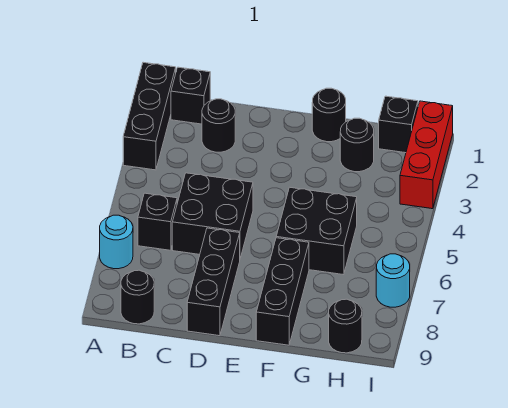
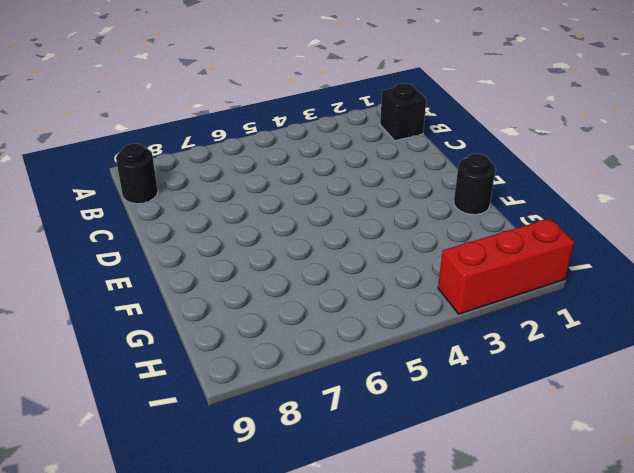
none -> black 1x3 brick [123,62,176,170]
none -> cyan 1x1 round brick [100,215,133,269]
none -> black 1x1 brick [138,193,177,250]

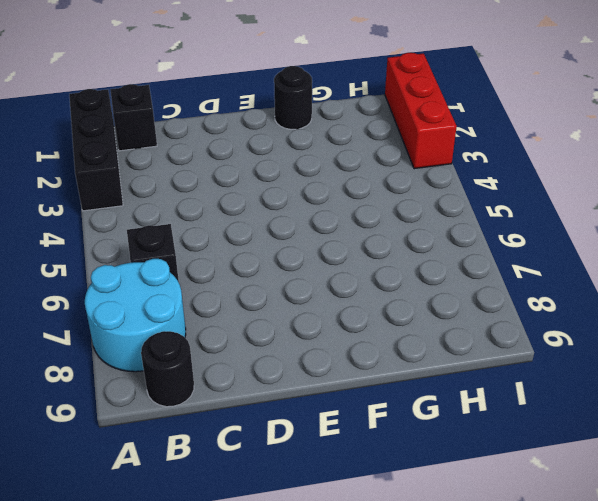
cyan 2x2 round brick [85,259,186,372] -> cyan 1x1 round brick [100,215,133,269]
none -> black 1x1 round brick [202,99,235,152]
none -> black 2x2 brick [172,173,253,258]
none -> black 1x3 brick [187,228,240,336]

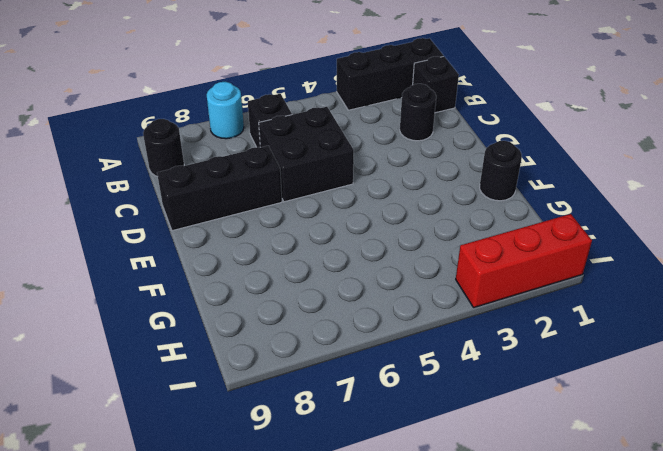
none -> black 2x2 brick [276,187,357,275]
none -> black 1x3 brick [256,238,309,345]
none -> black 1x1 round brick [340,118,374,172]

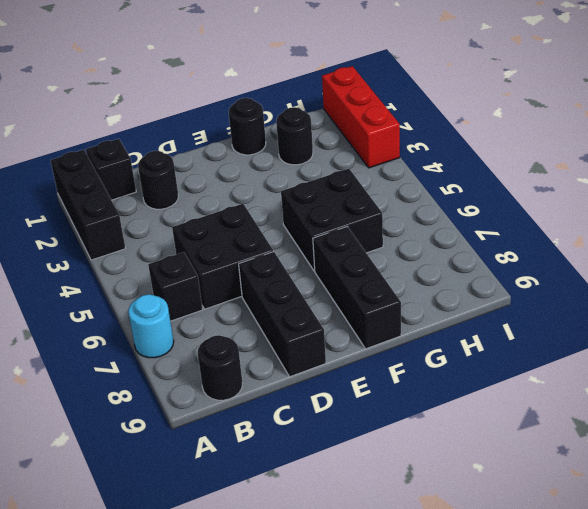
none -> black 1x1 brick [379,96,418,153]
none -> black 1x1 round brick [329,299,362,353]
none -> cyan 1x1 round brick [376,254,410,307]

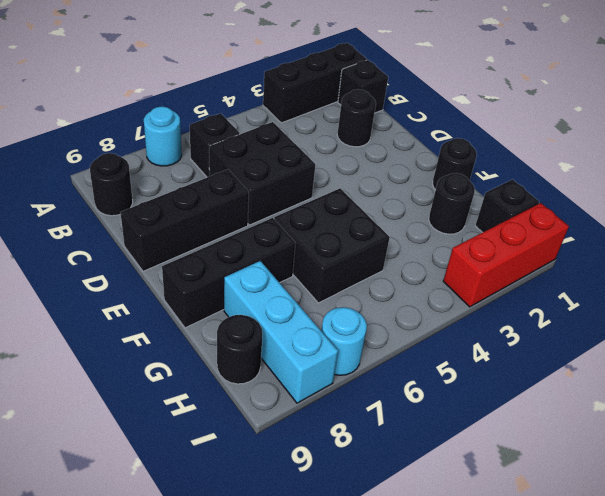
cyan 1x3 brick [224,261,338,403] -> none

